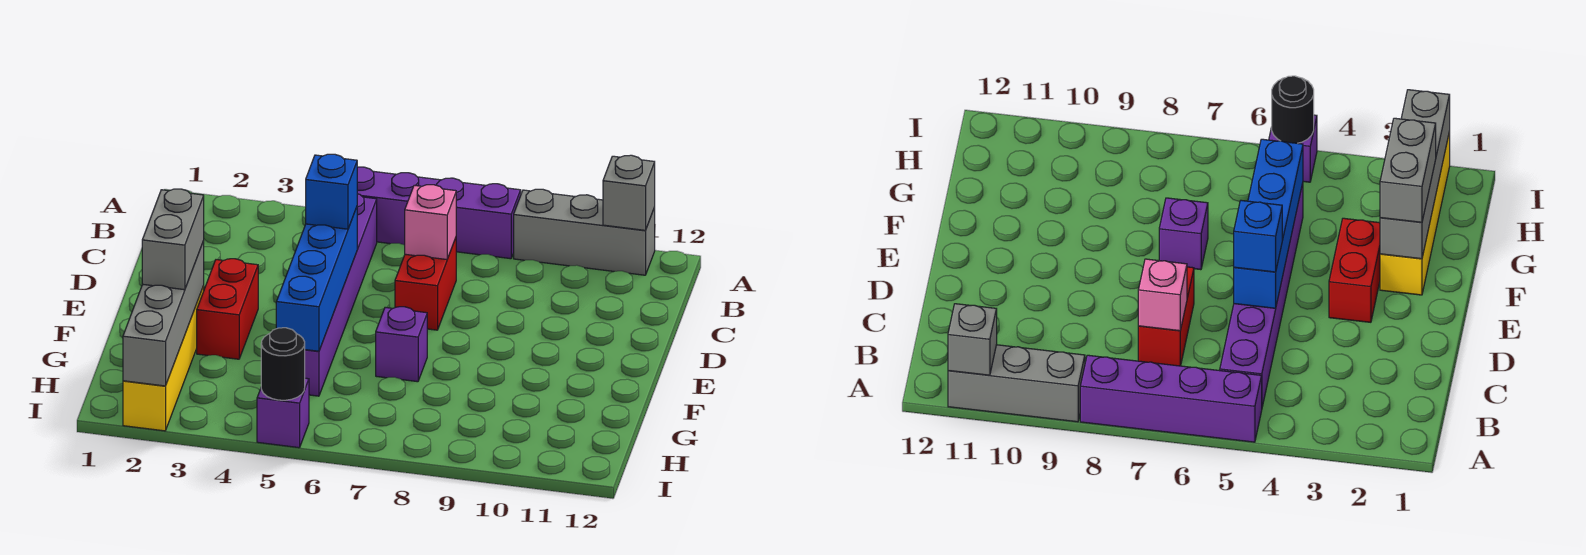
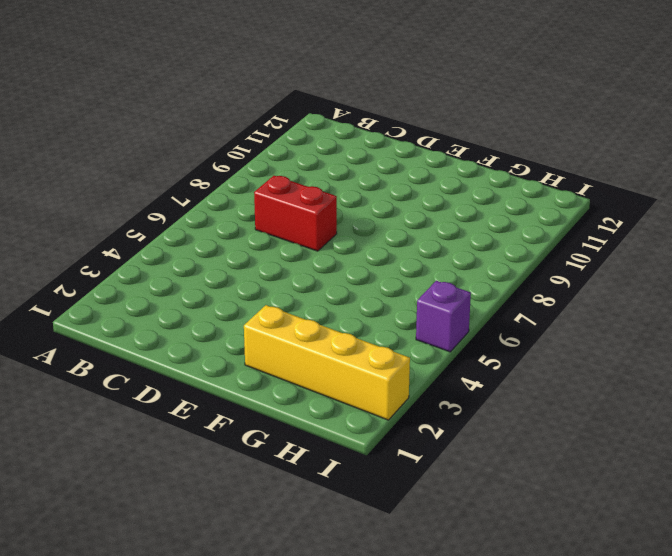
none -> purple 1x4 brick [357,167,521,259]
none -> grey 1x3 brick [514,189,655,275]
none -> purple 1x6 brick [305,194,377,396]

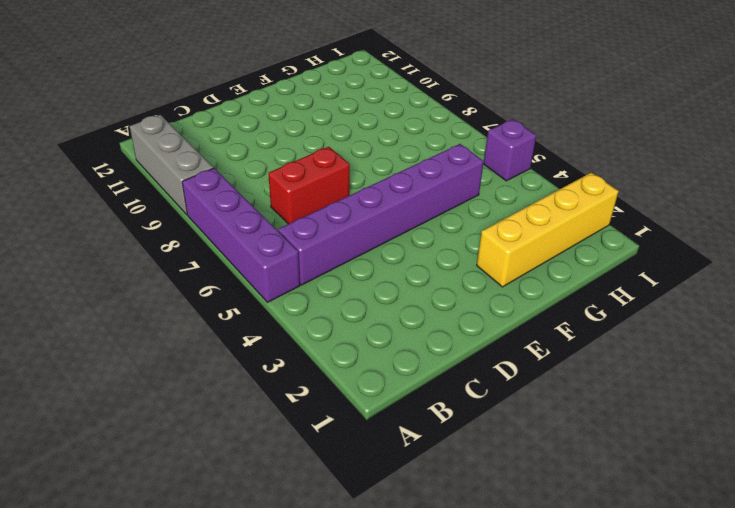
none -> red 1x2 brick [197,259,258,359]
none -> purple 1x1 brick [376,307,427,382]
none -> grey 1x1 brick [603,155,655,230]

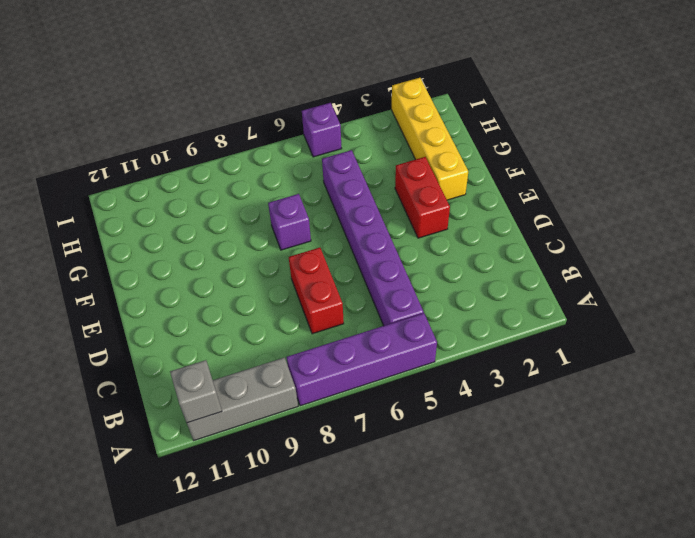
none -> pink 1x1 brick [405,185,456,260]
none -> blue 1x4 brick [276,207,357,351]
none -> grey 1x4 brick [123,241,204,386]

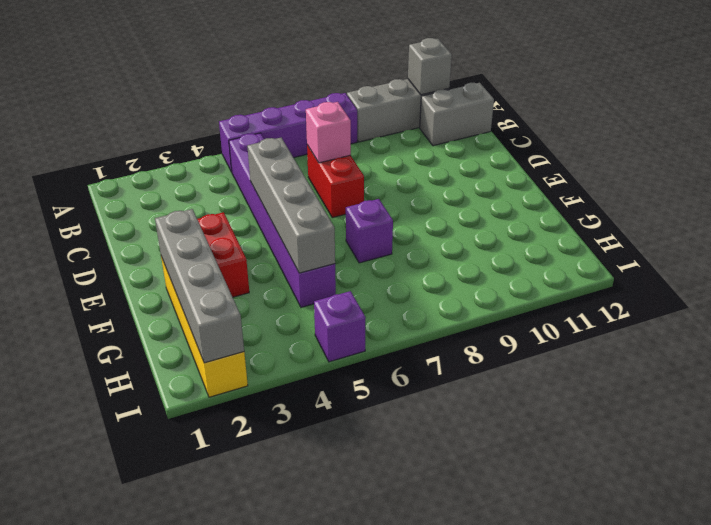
grey 1x2 brick [420,83,494,146] -> grey 1x2 brick turned to [142,189,204,290]
grey 1x4 brick [247,138,335,273] -> blue 1x4 brick [276,207,357,351]
none -> black 1x1 round brick [261,328,305,400]
none -> blue 1x1 brick [306,154,357,229]

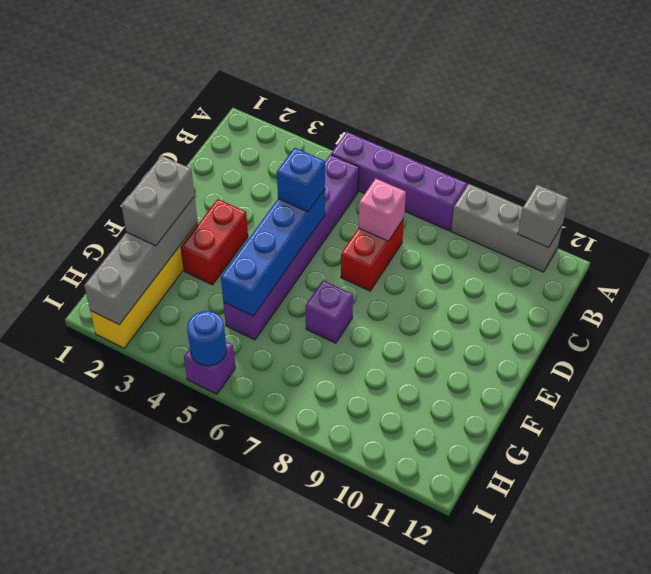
blue 1x1 round brick [187,311,226,366] -> black 1x1 round brick [261,328,305,400]

